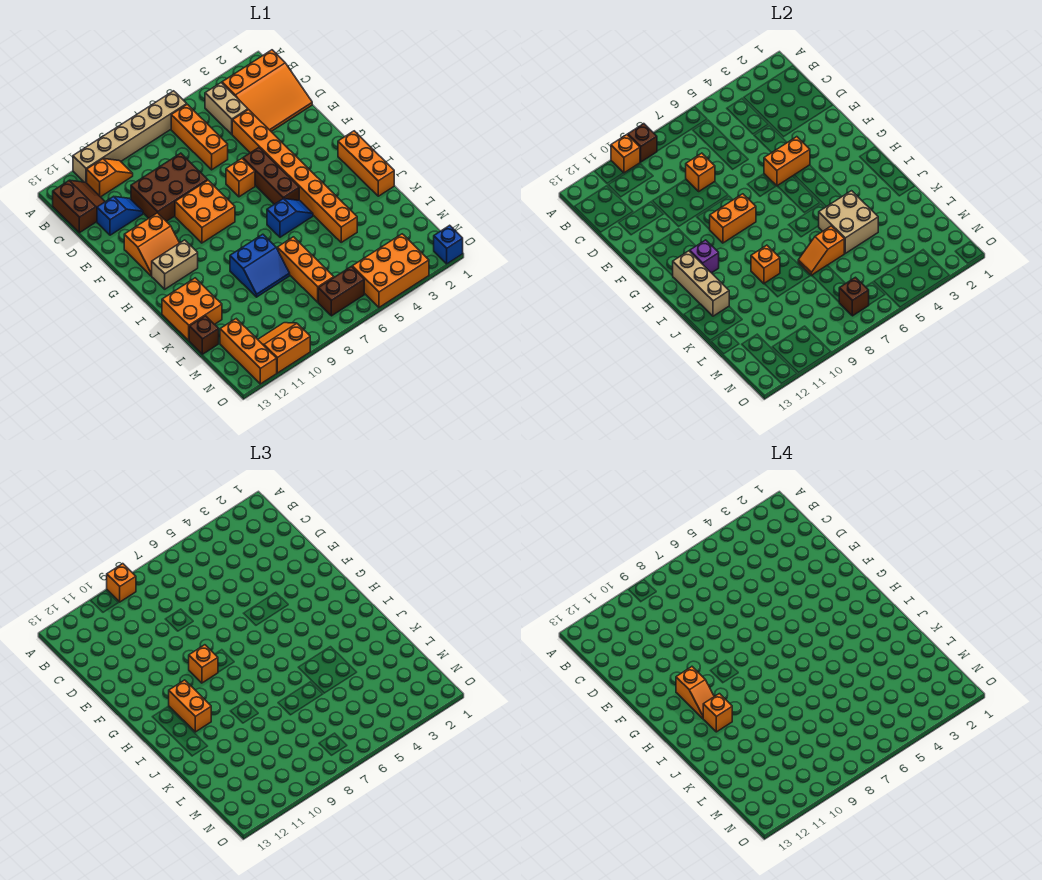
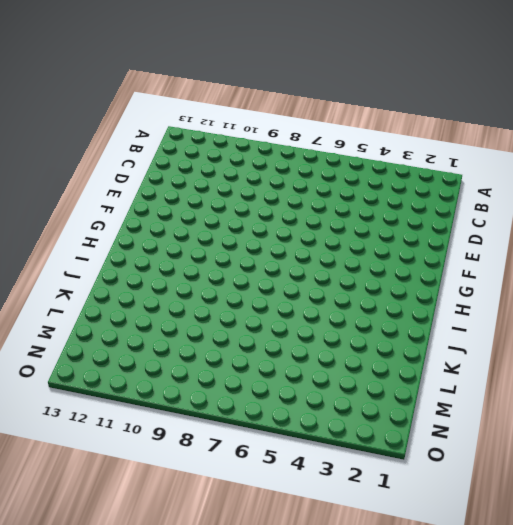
none -> tan 1x6 brick [73,91,187,183]
none -> orange 3x3 slope [222,50,312,131]
none -> tan 1x2 brick [205,83,248,134]
none -> orange 1x3 brick [171,104,228,170]

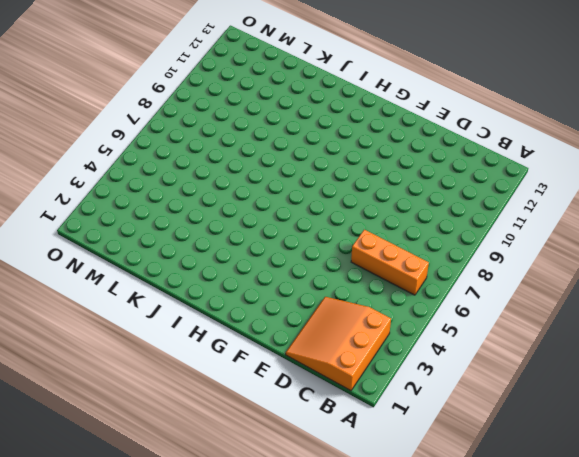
none -> tan 1x6 brick [73,91,187,183]
none -> tan 1x2 brick [205,83,248,134]
none -> orange 1x2 slope [87,159,133,197]
none -> brown 2x2 slope [53,180,105,233]

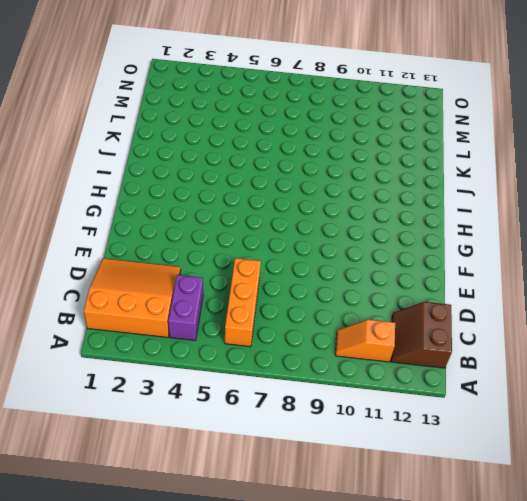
purple 1x2 brick [168,275,203,341] -> tan 1x2 brick [205,83,248,134]
none -> tan 1x6 brick [73,91,187,183]
none -> orange 1x8 brick [232,110,357,242]
none -> brown 2x3 brick [131,153,208,221]
none -> blue 1x2 slope [97,196,143,235]

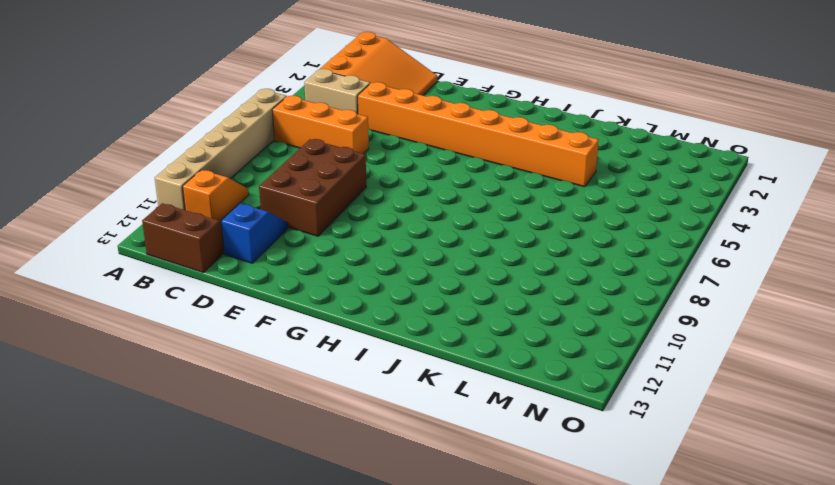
none -> brown 1x3 brick [243,148,299,204]
none -> orange 1x1 brick [226,159,255,197]
none -> orange 2x2 brick [175,180,235,243]
none -> orange 2x2 slope [124,213,179,276]

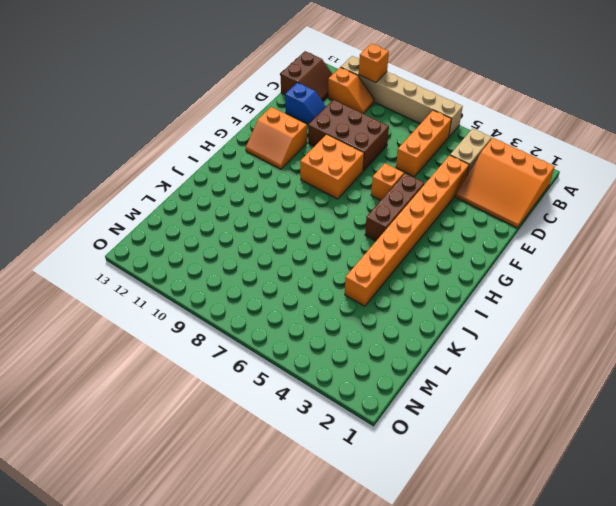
none -> orange 1x3 brick [338,131,394,196]
none -> tan 1x2 brick [152,240,198,289]
none -> blue 1x2 slope [267,199,313,237]
none -> blue 2x2 slope [230,234,290,297]

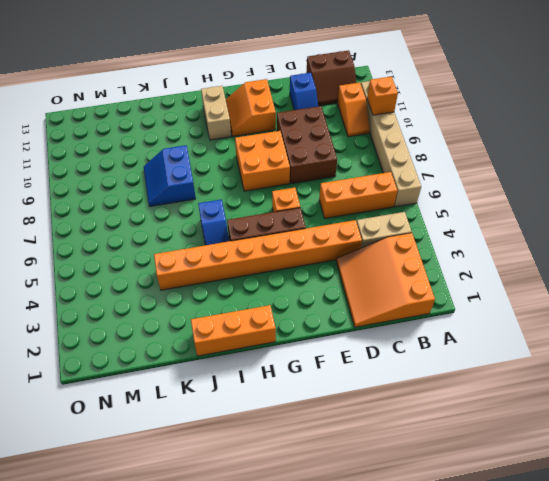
none -> orange 2x2 brick [162,278,222,341]
none -> orange 1x3 brick [277,237,334,302]
none -> brown 1x1 brick [189,316,219,354]
none -> orange 1x3 brick [220,319,277,384]

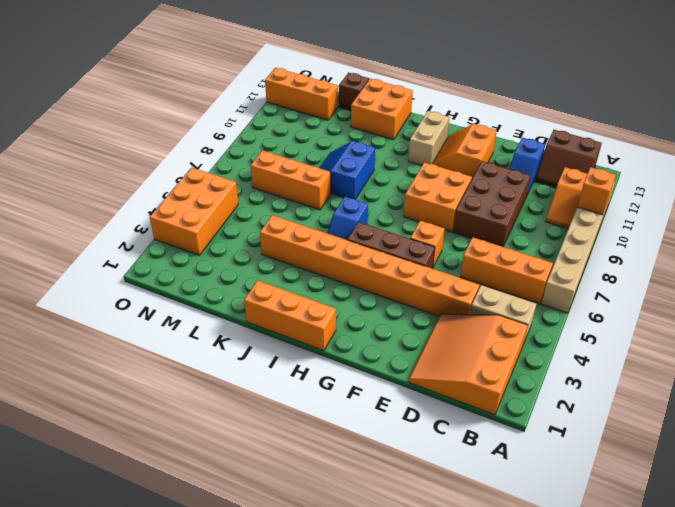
none -> brown 1x2 brick [318,267,364,316]
none -> orange 2x2 slope [258,323,310,373]
none -> blue 1x1 brick [434,225,463,264]
none -> brown 1x1 brick [628,124,657,162]

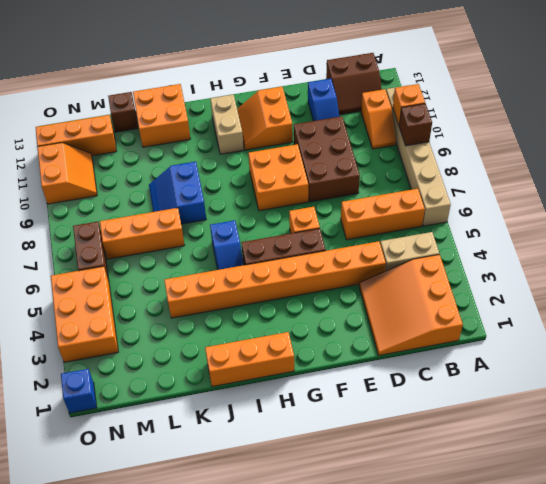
none -> orange 1x1 brick [686,153,715,191]
none -> orange 1x2 brick [764,137,810,186]
none -> orange 1x2 brick [710,194,756,243]
none -> purple 1x1 brick [690,240,719,273]

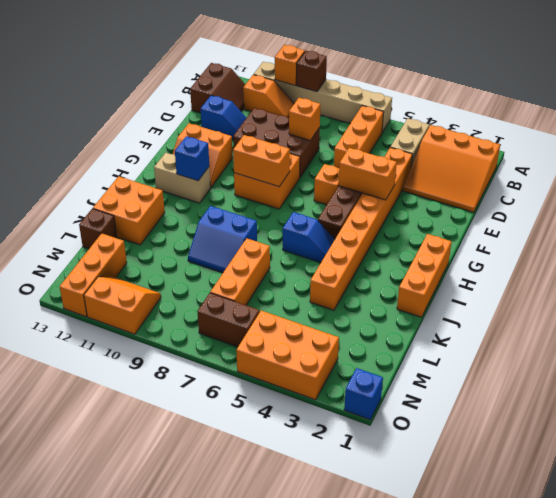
blue 1x1 brick [175,136,209,181] -> purple 1x1 brick [690,240,719,273]
none -> tan 1x3 brick [673,251,729,316]
none -> tan 2x2 brick [819,191,878,253]
none -> orange 1x1 brick [751,245,780,284]
none -> orange 1x2 slope [798,226,844,275]

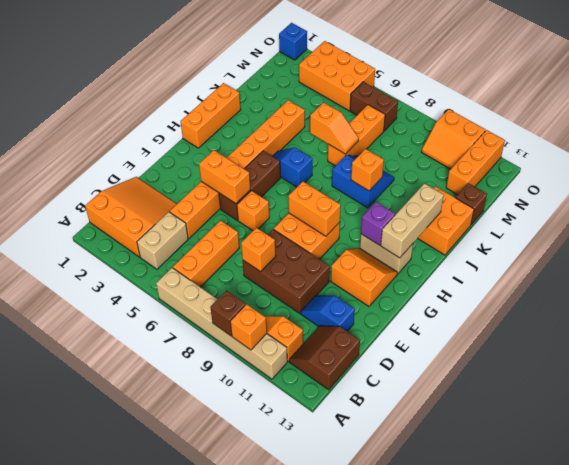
none -> tan 2x2 brick [819,191,878,253]
none -> brown 1x1 brick [839,277,869,316]
none -> orange 1x1 brick [107,564,136,602]
none -> orange 1x1 brick [189,645,218,683]

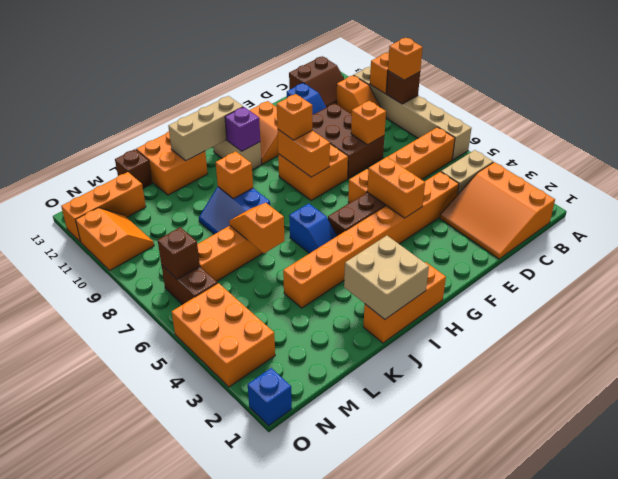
tan 2x2 brick [344,236,429,319] -> tan 2x2 brick moved to [819,191,878,253]
none -> orange 1x2 brick [169,680,211,732]
none -> orange 1x2 slope [676,667,714,718]
none -> orange 1x1 brick [703,694,732,732]

